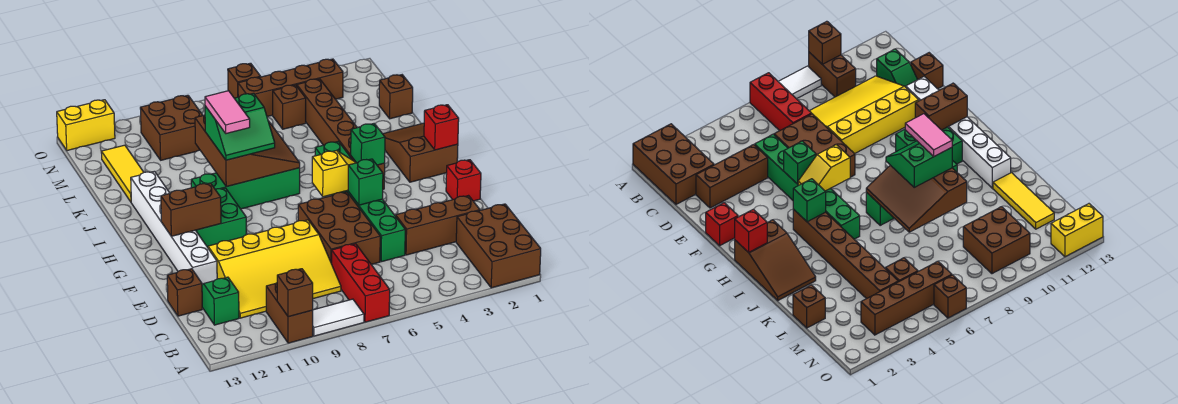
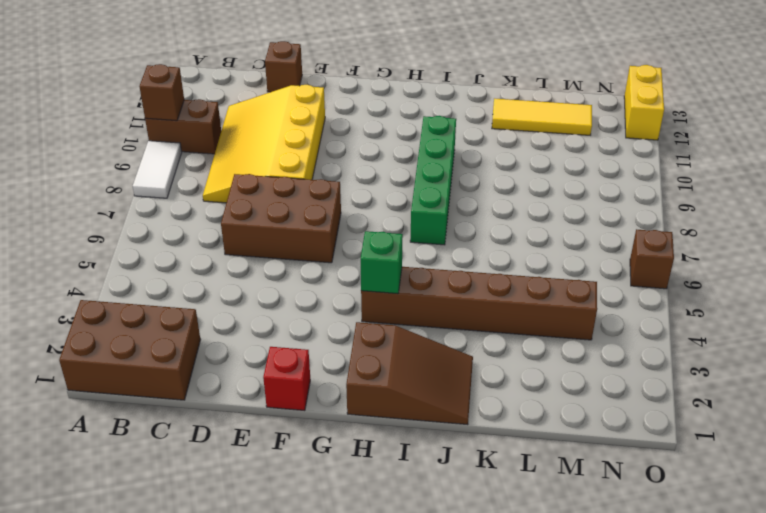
none -> red 1x3 brick [332,244,390,322]
none -> green 1x2 slope [202,277,239,325]
none -> brown 1x3 brick [396,196,480,255]
none -> green 1x6 brick [315,141,405,262]

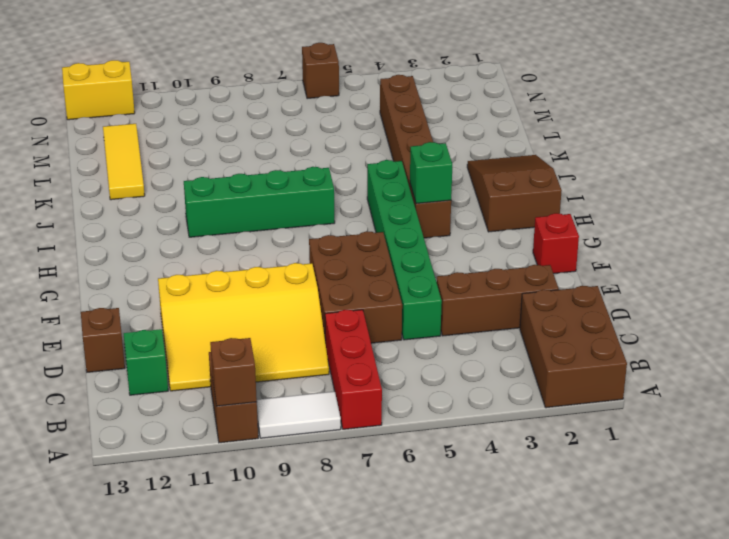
none -> white 1x6 brick [131,171,217,284]
none -> green 2x2 brick [196,188,246,247]
none -> brown 1x1 brick [379,75,413,119]
none -> brown 1x1 brick [273,85,306,129]

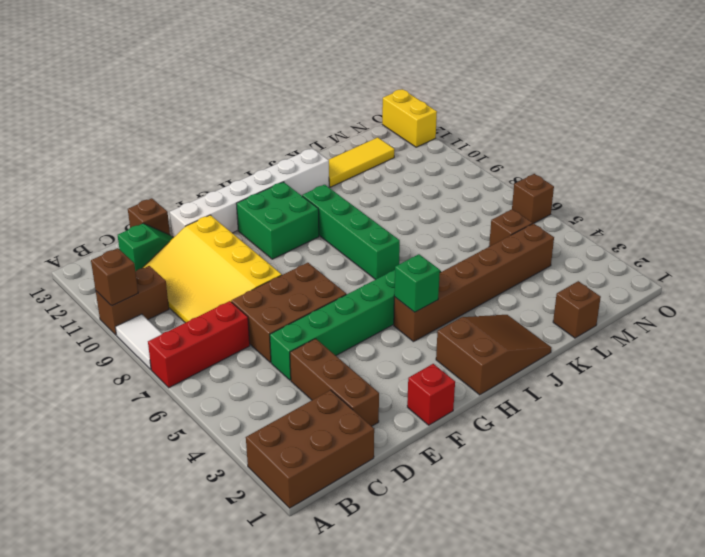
none -> brown 2x2 brick [140,95,203,160]
none -> brown 1x4 brick [238,59,343,117]
none -> green 1x1 brick [348,159,383,205]
none -> yellow 1x2 slope [312,150,356,197]

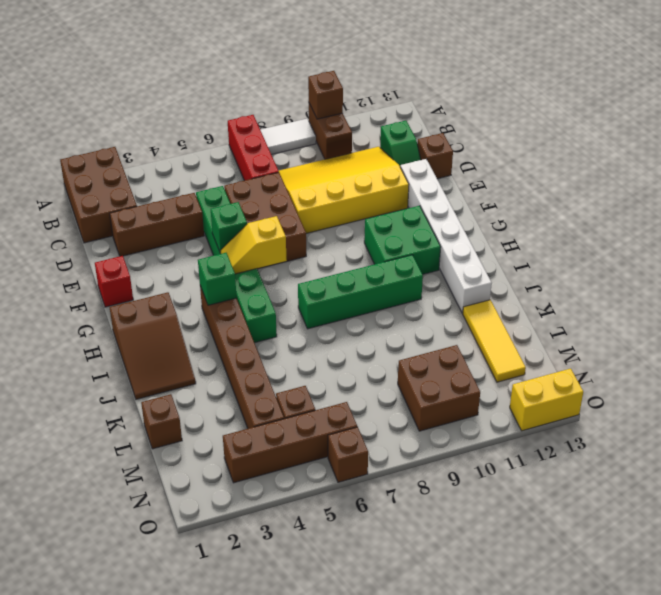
none -> brown 1x2 brick [161,183,221,236]
none -> red 1x1 brick [424,105,459,150]
none -> brown 3x3 slope [195,115,300,187]
none -> green 2x2 slope [205,93,275,160]

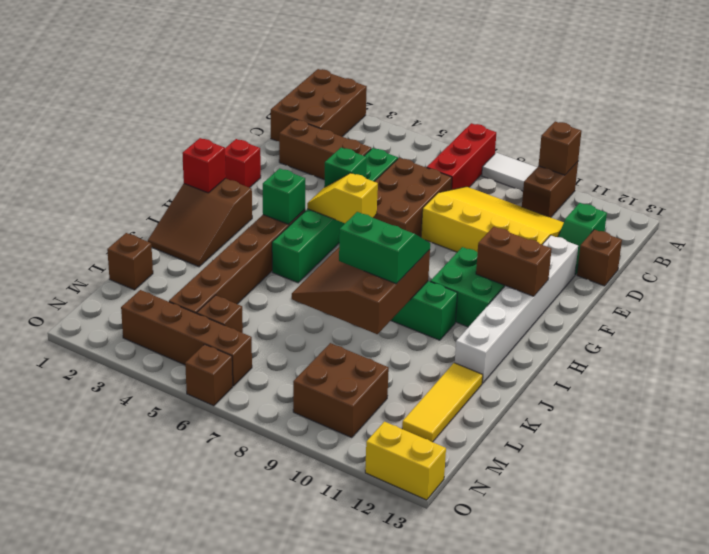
none -> pink 1x2 tile [205,91,250,134]

